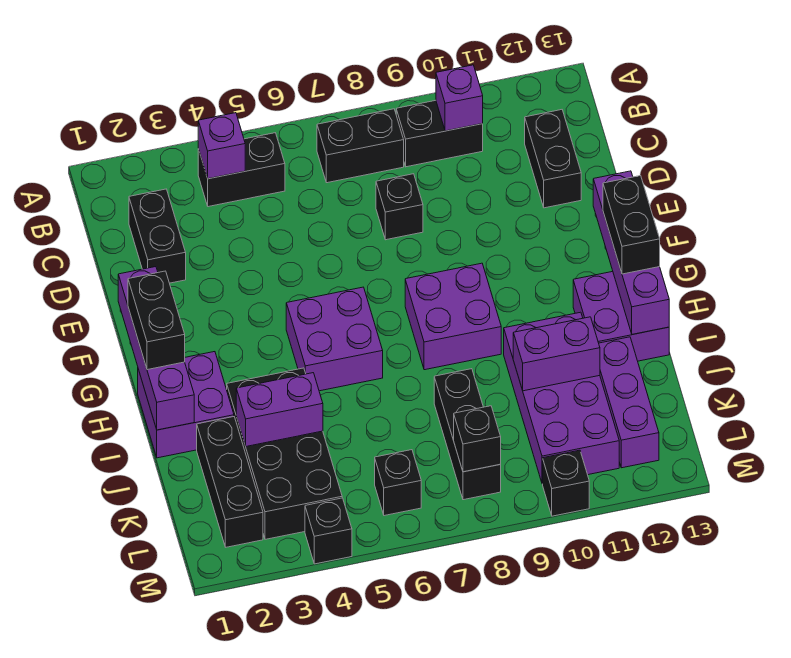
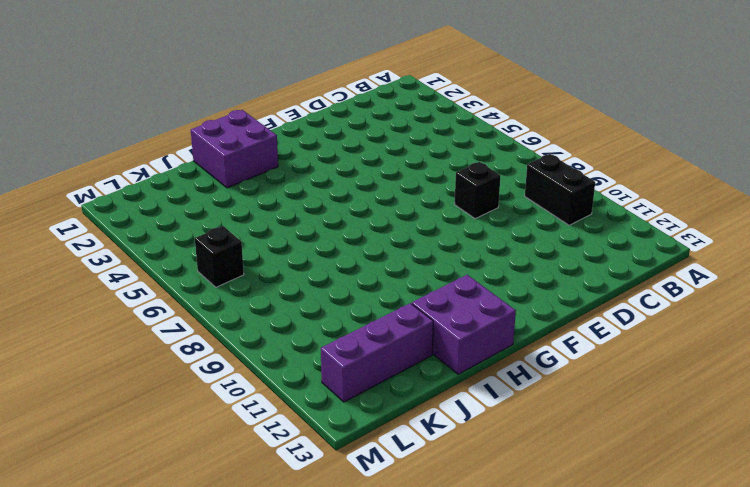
none -> black 1x2 brick [198,133,285,207]
none -> black 1x2 brick [317,109,404,183]
none -> black 1x2 brick [129,189,186,283]

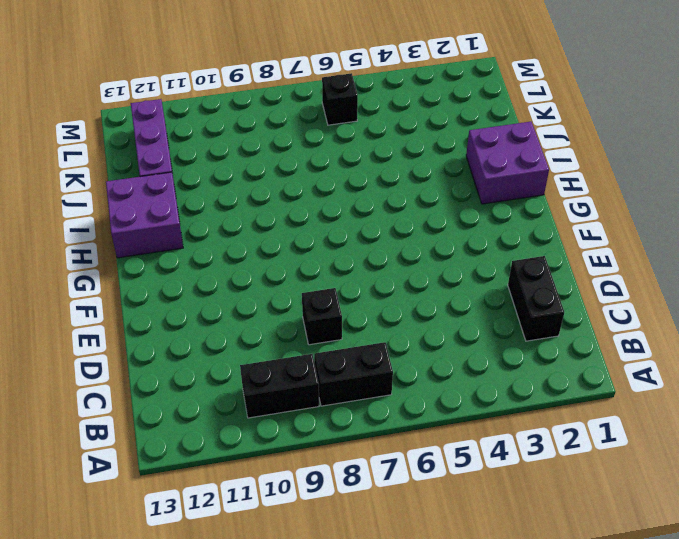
none -> black 1x2 brick [198,133,285,207]
none -> black 1x2 brick [525,110,581,208]
none -> purple 2x2 brick [286,287,383,391]

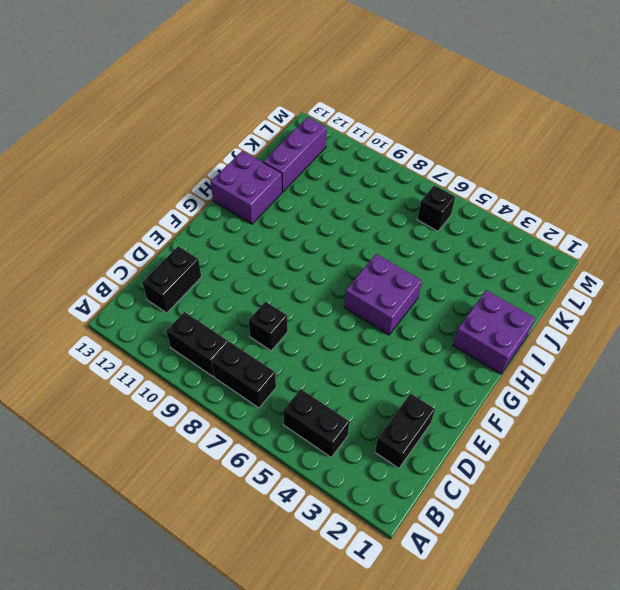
none -> purple 2x2 brick [405,263,501,370]
none -> black 2x4 brick [227,368,342,539]
none -> purple 2x4 brick [504,312,619,484]

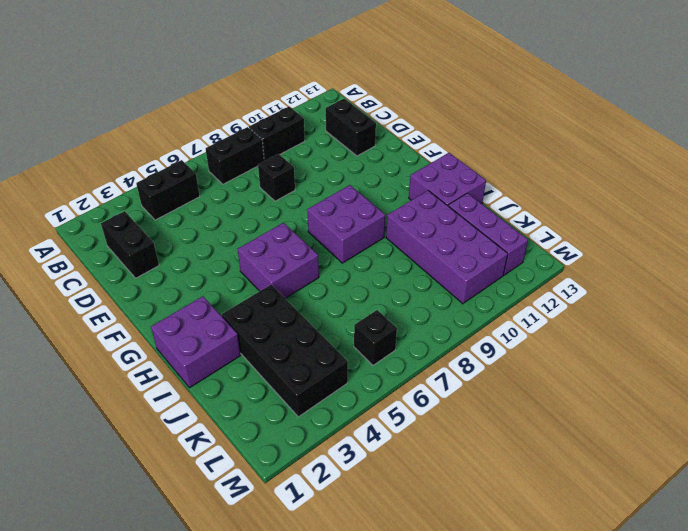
none -> black 1x3 brick [197,417,263,547]
none -> black 1x3 brick [434,369,501,500]
none -> black 1x1 brick [305,498,352,564]

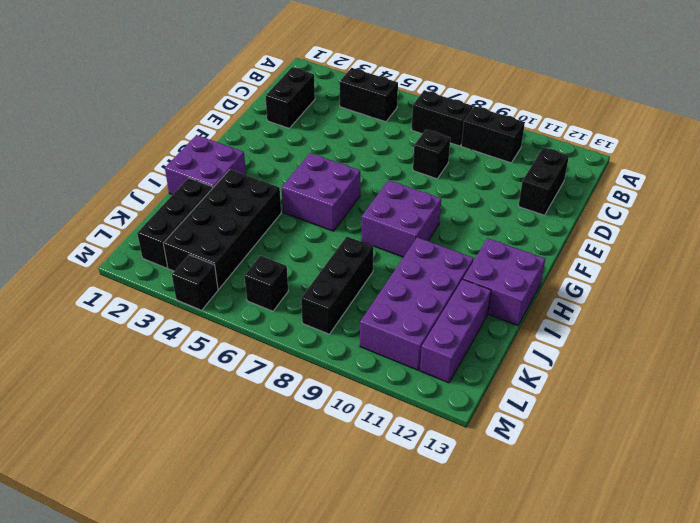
none -> black 1x1 brick [543,450,589,516]
none -> purple 1x1 brick [198,113,245,179]
none -> purple 1x1 brick [436,65,483,131]

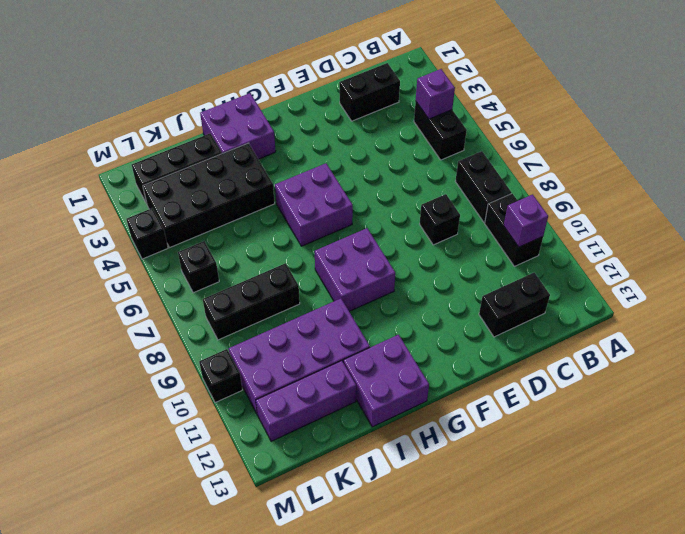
none -> purple 1x4 brick [118,267,194,430]
none -> purple 1x4 brick [593,171,669,334]
none -> purple 1x2 brick [236,373,323,446]

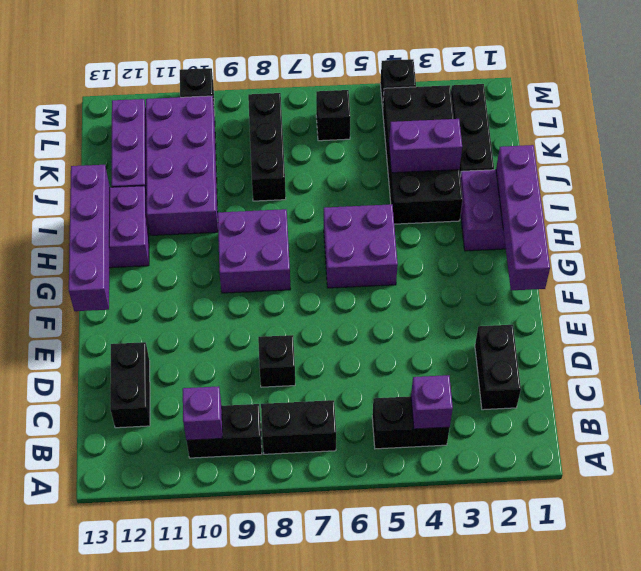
none -> purple 1x2 brick [513,317,600,391]
none -> black 1x1 brick [454,406,501,472]
none -> black 1x2 brick [128,271,185,370]

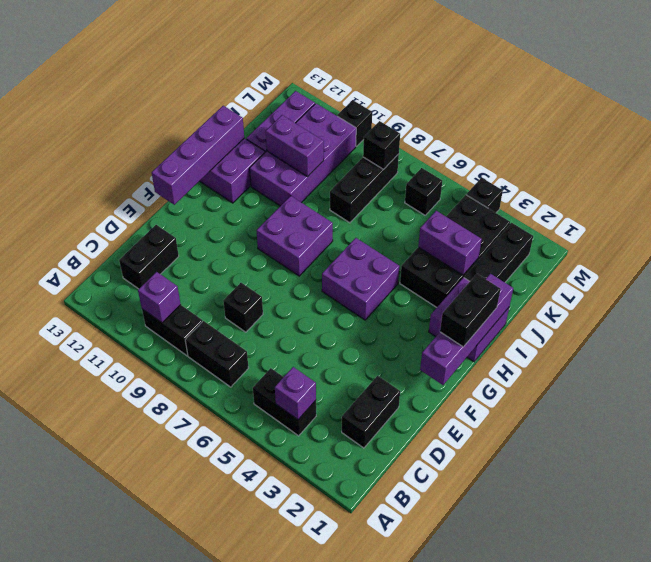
none -> black 1x2 brick [603,176,660,274]

